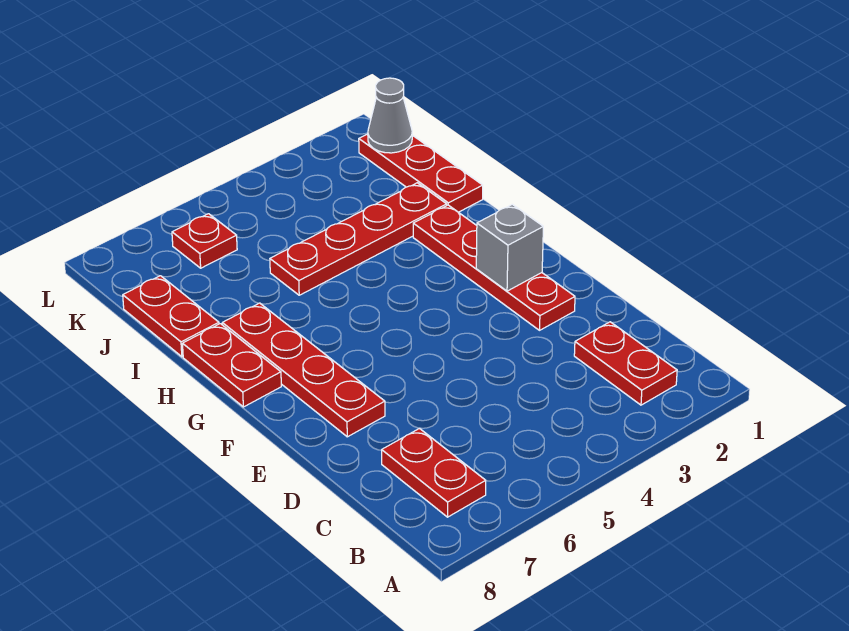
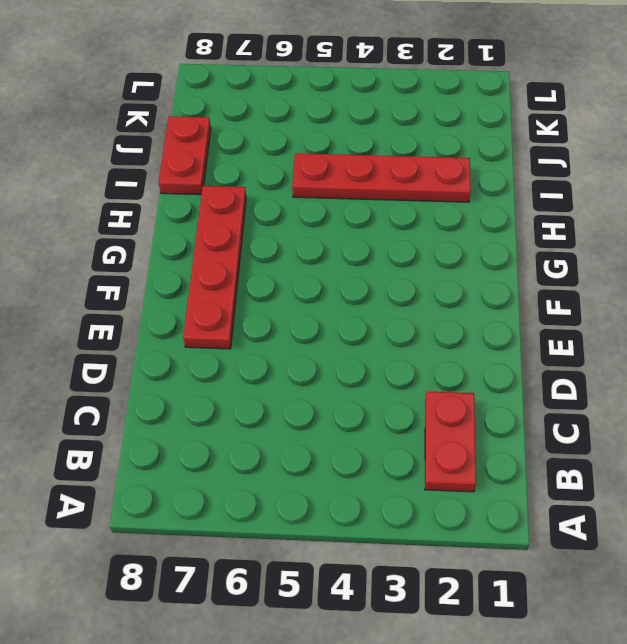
none -> red 1x2 plate [382,429,486,517]
none -> red 1x4 plate [413,205,575,330]

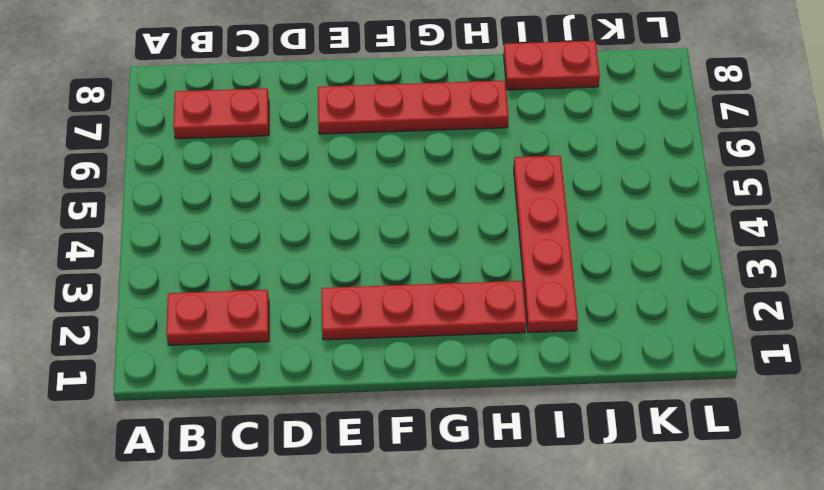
none -> red 1x2 plate [183,324,281,407]
none -> red 1x3 plate [359,134,483,212]

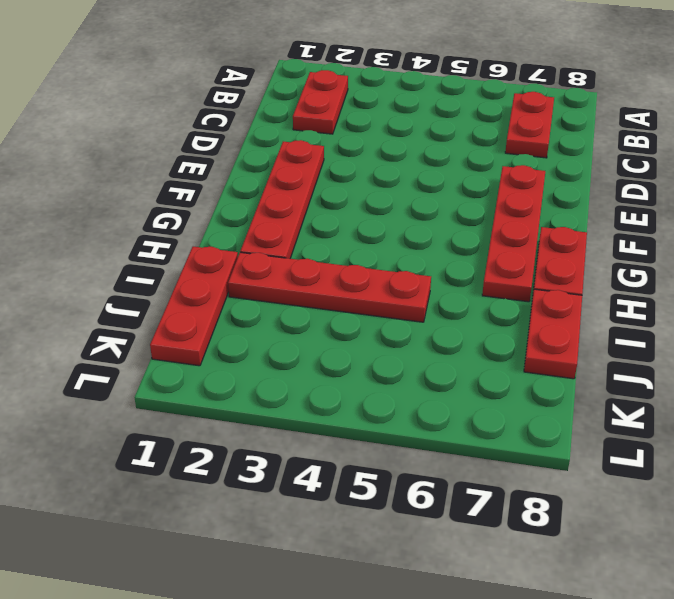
none -> red 1x1 plate [172,214,237,268]
none -> grey 1x1 brick [476,204,543,291]

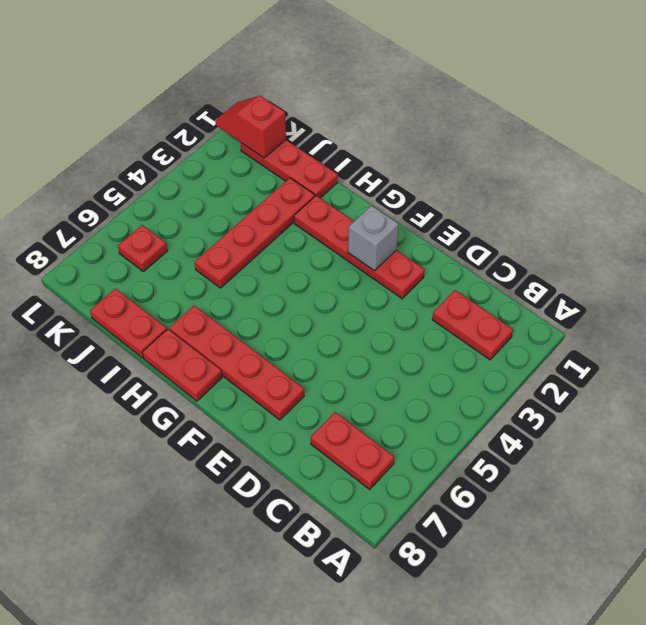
red 1x2 slope [215,96,286,158] -> grey 1x1 cone [368,78,412,153]

